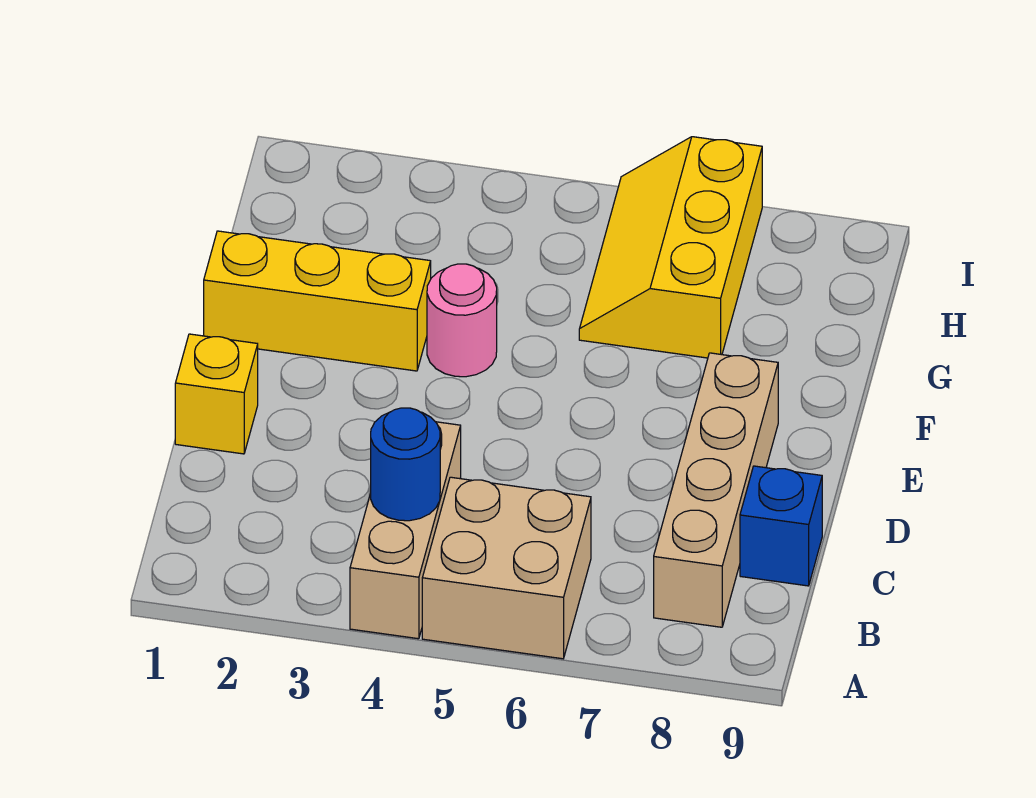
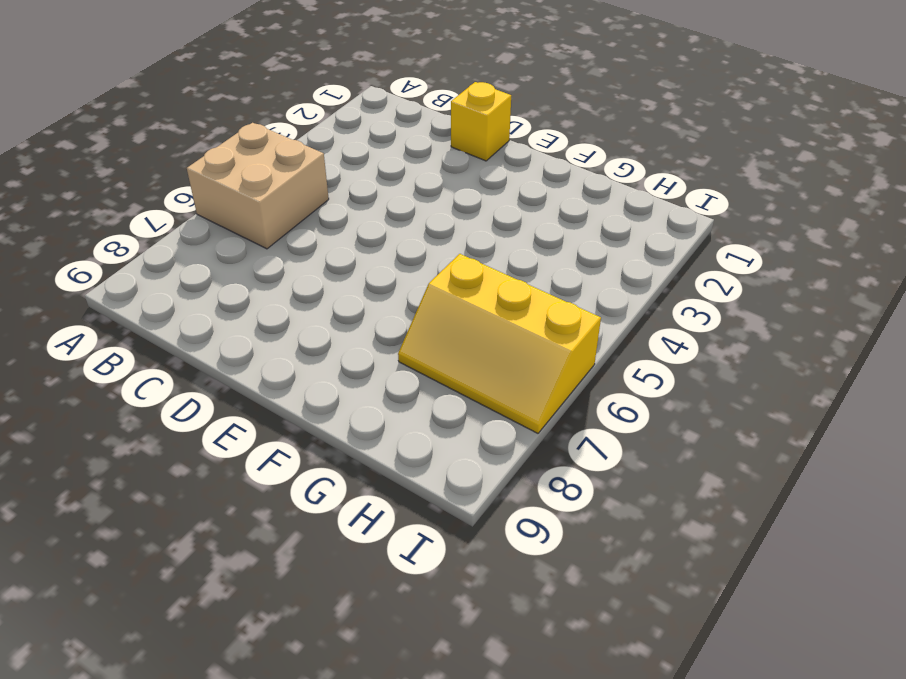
yellow 2x3 slope [398,254,601,433] -> yellow 2x3 slope turned to [579,137,762,358]
none -> tan 1x3 brick [350,422,461,639]
none -> tan 1x4 brick [654,353,778,627]

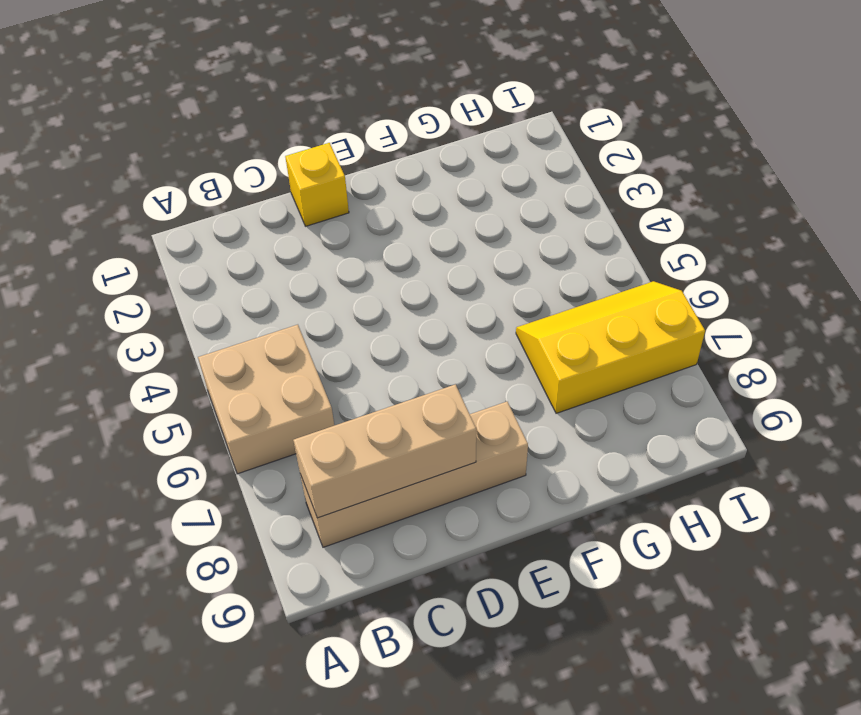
tan 1x3 brick [293,384,476,518] -> tan 1x3 brick moved to [350,422,461,639]
none -> blue 1x1 brick [740,466,822,586]
none -> yellow 1x3 brick [204,231,431,371]

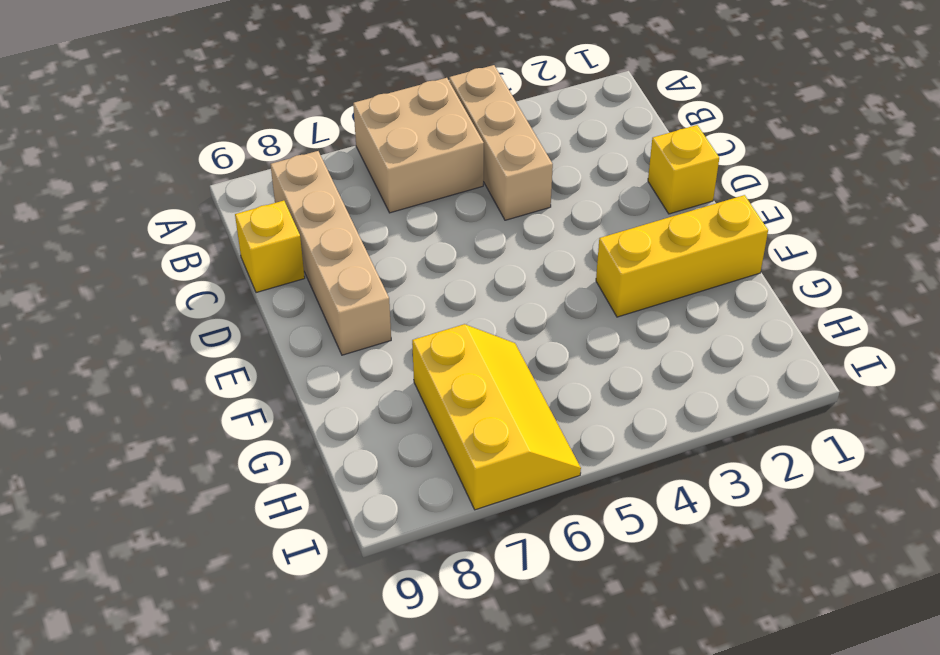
yellow 1x1 brick [235,201,305,293] -> blue 1x1 brick [740,466,822,586]
none -> pink 1x1 round brick [427,264,497,377]
none -> blue 1x1 round brick [371,408,440,521]

